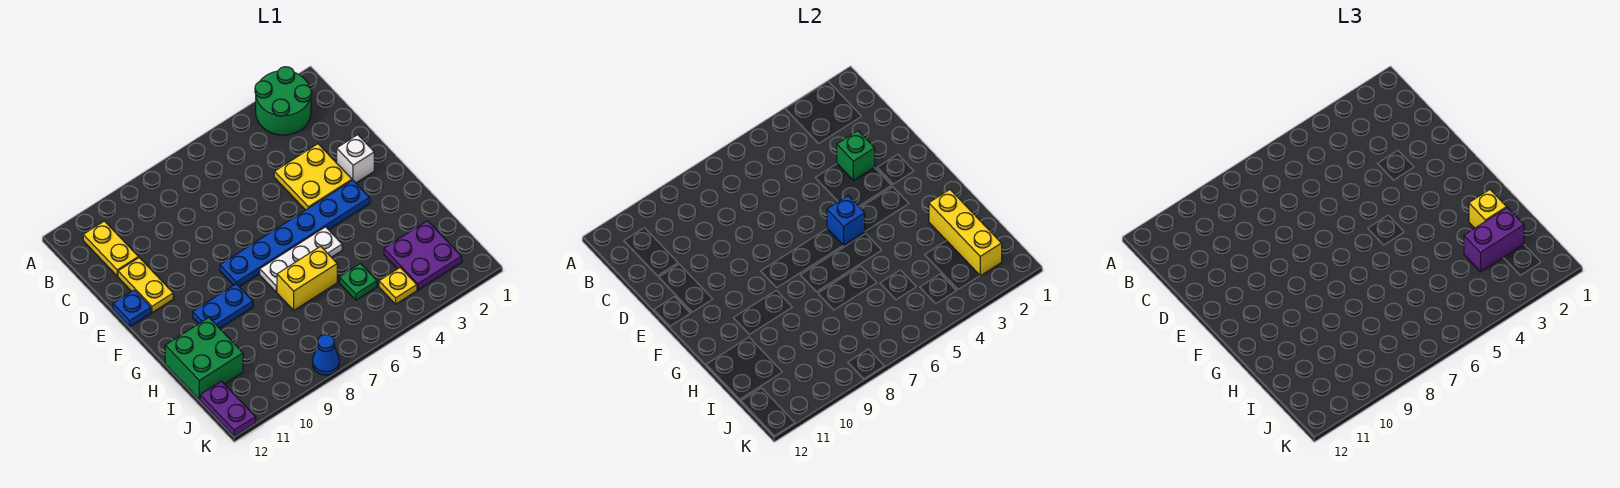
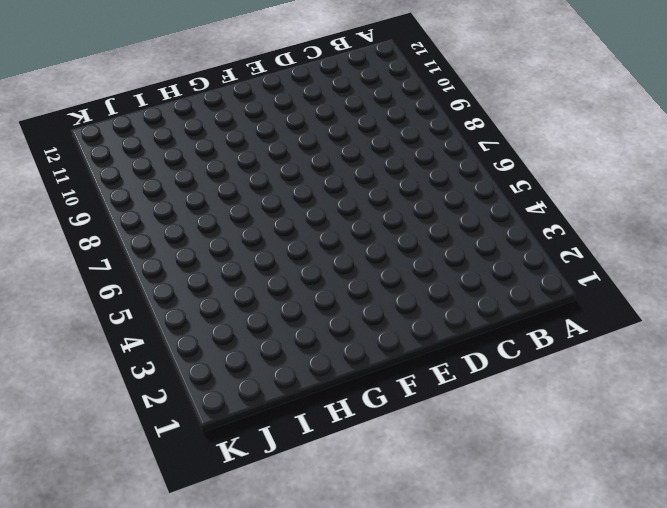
none -> green 2x2 round brick [255,67,312,135]
none -> yellow 1x2 plate [83,221,138,276]
none -> yellow 2x2 plate [274,144,352,210]

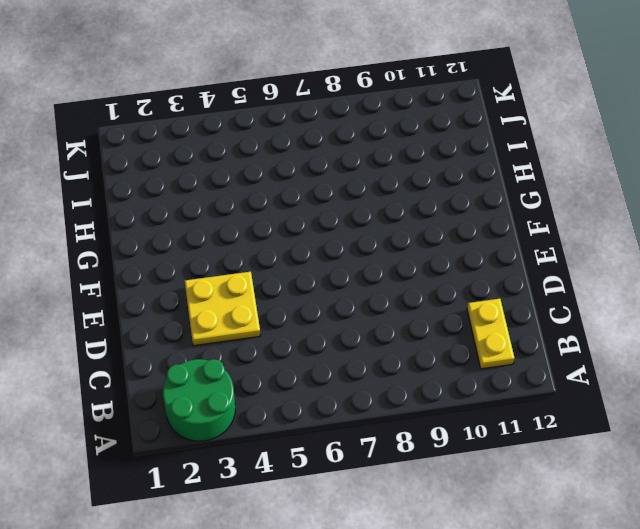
none -> yellow 1x2 plate [118,258,173,313]
none -> white 1x1 brick [337,135,374,183]
none -> blue 1x1 plate [113,290,151,327]

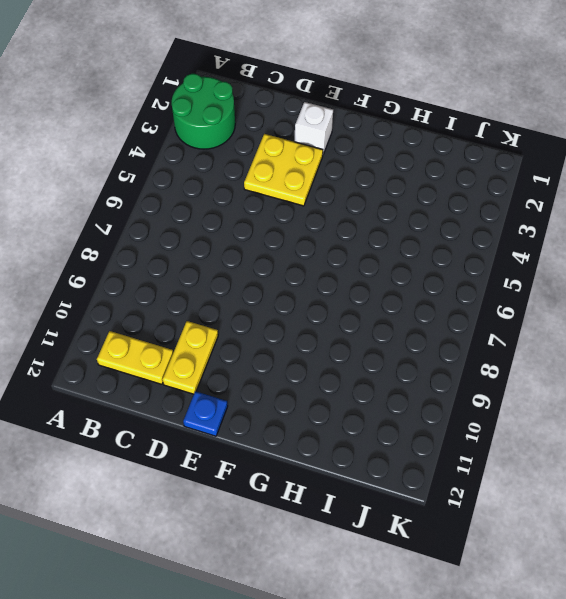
yellow 1x2 plate [162,321,218,394] -> yellow 1x2 plate turned to [118,258,173,313]
none -> blue 1x6 plate [220,180,370,287]
none -> white 1x3 plate [260,227,342,292]
none -> blue 1x2 plate [193,284,253,328]

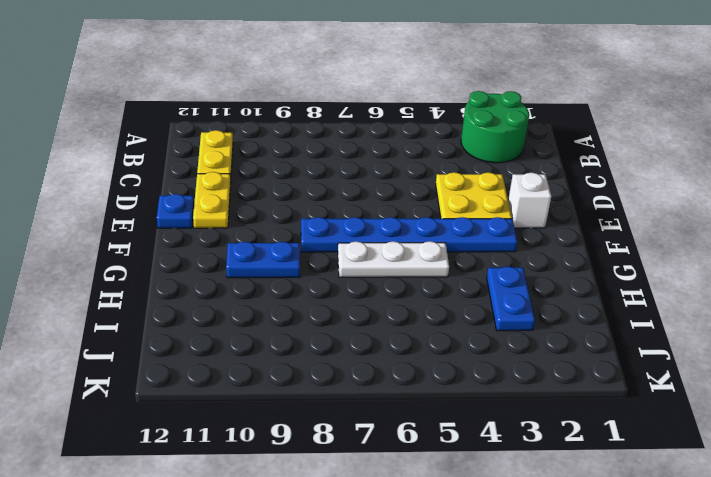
blue 1x2 plate [487,266,535,331] -> purple 2x2 plate [384,221,462,290]
none -> yellow 1x2 brick [277,246,337,310]
none -> green 2x2 brick [165,318,243,400]
none -> green 1x1 plate [339,263,377,300]

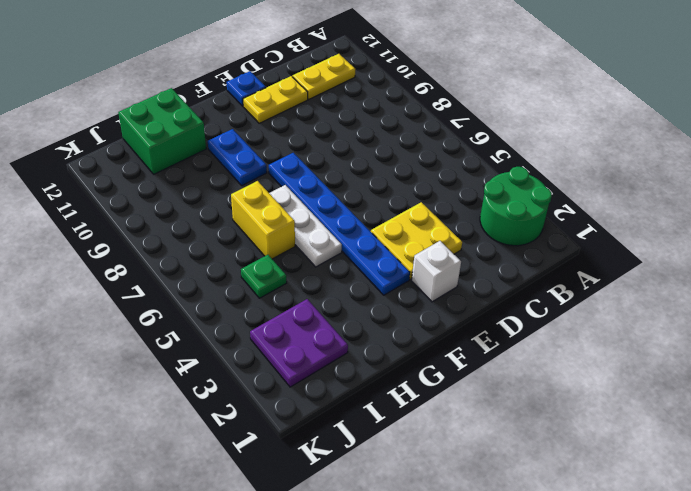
none -> yellow 1x1 plate [379,268,417,304]
none -> purple 1x2 plate [200,381,256,436]
none -> blue 1x1 cone [313,335,339,375]

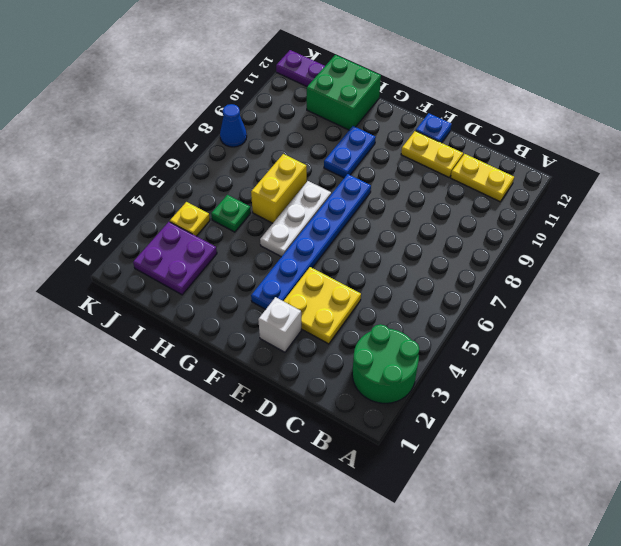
none -> green 1x1 brick [837,131,875,180]
none -> blue 1x1 brick [827,196,865,246]
none -> yellow 1x3 brick [929,190,1002,276]

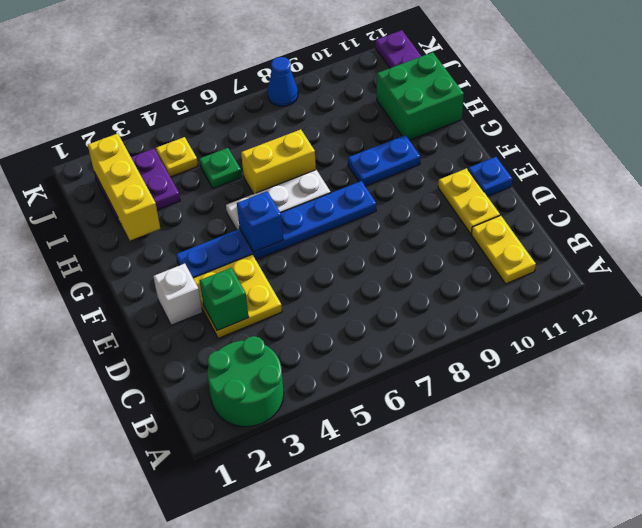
none -> yellow 1x1 brick [1469,190,1507,228]
none -> purple 1x2 brick [1464,208,1524,272]

